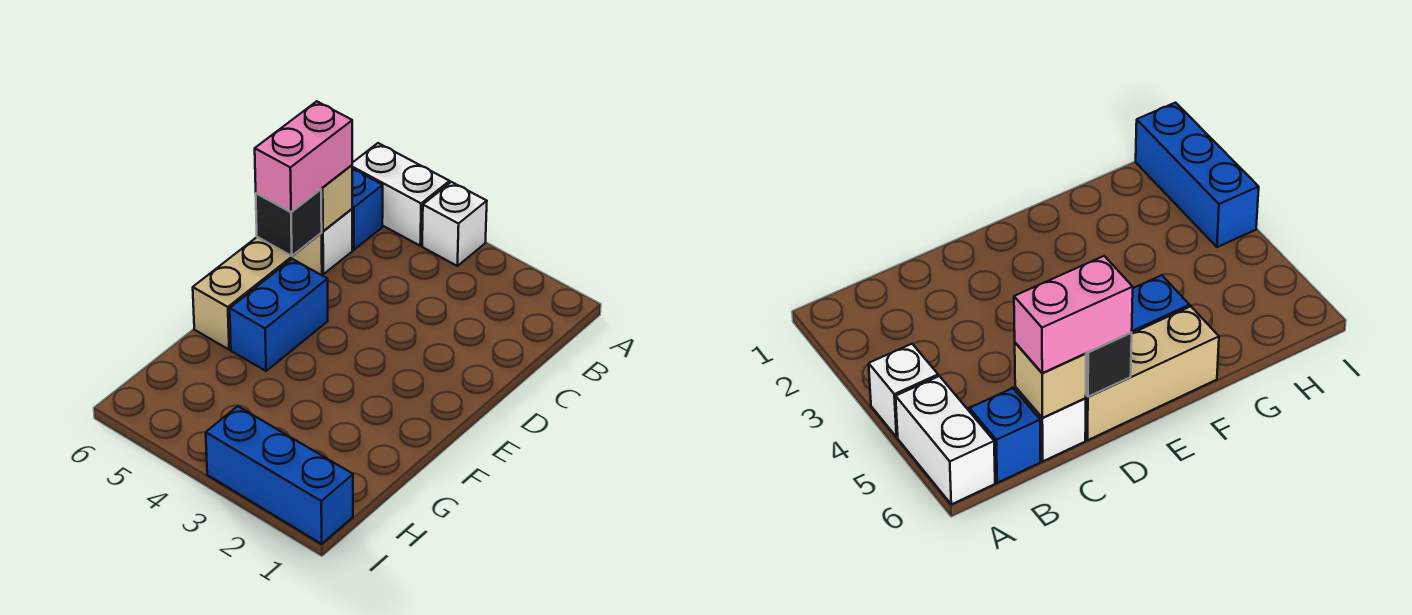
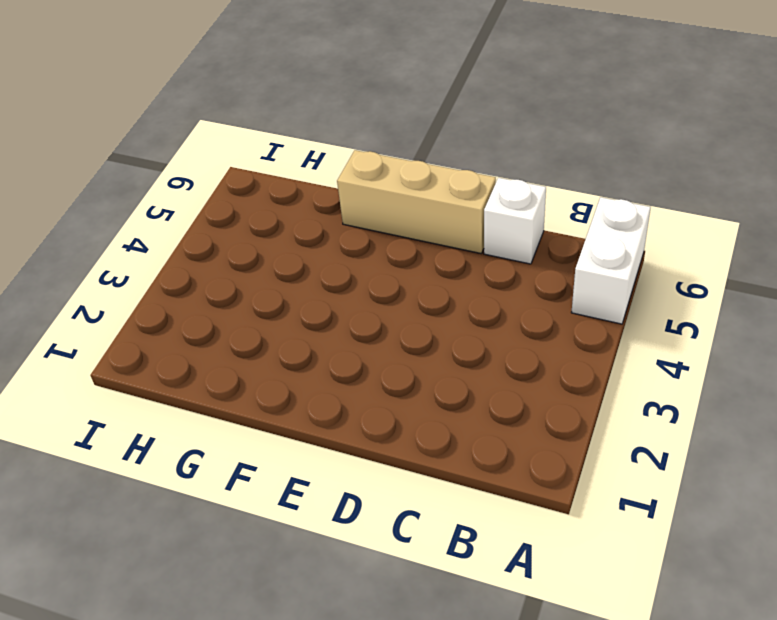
none -> white 1x1 brick [422,182,487,266]
none -> blue 1x1 brick [352,169,383,250]

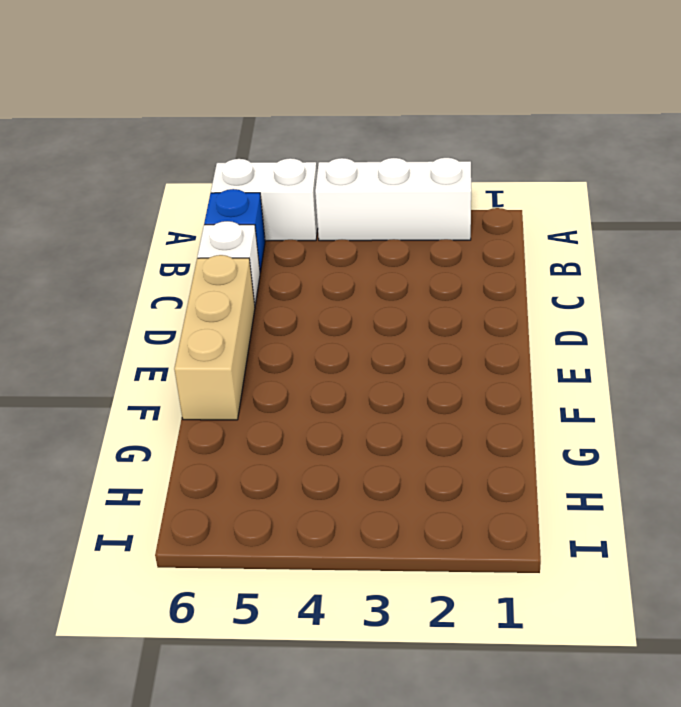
white 1x3 brick [315,158,471,241] -> white 1x1 brick [422,182,487,266]
none -> blue 1x2 brick [230,259,328,371]
none -> blue 1x3 brick [206,406,353,544]

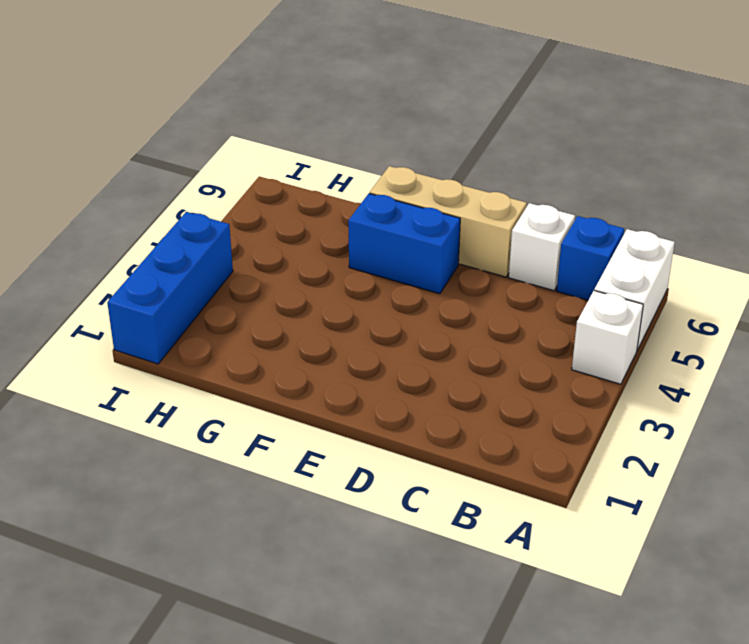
none -> tan 1x1 brick [321,165,352,231]
none -> black 1x1 brick [256,189,322,256]

